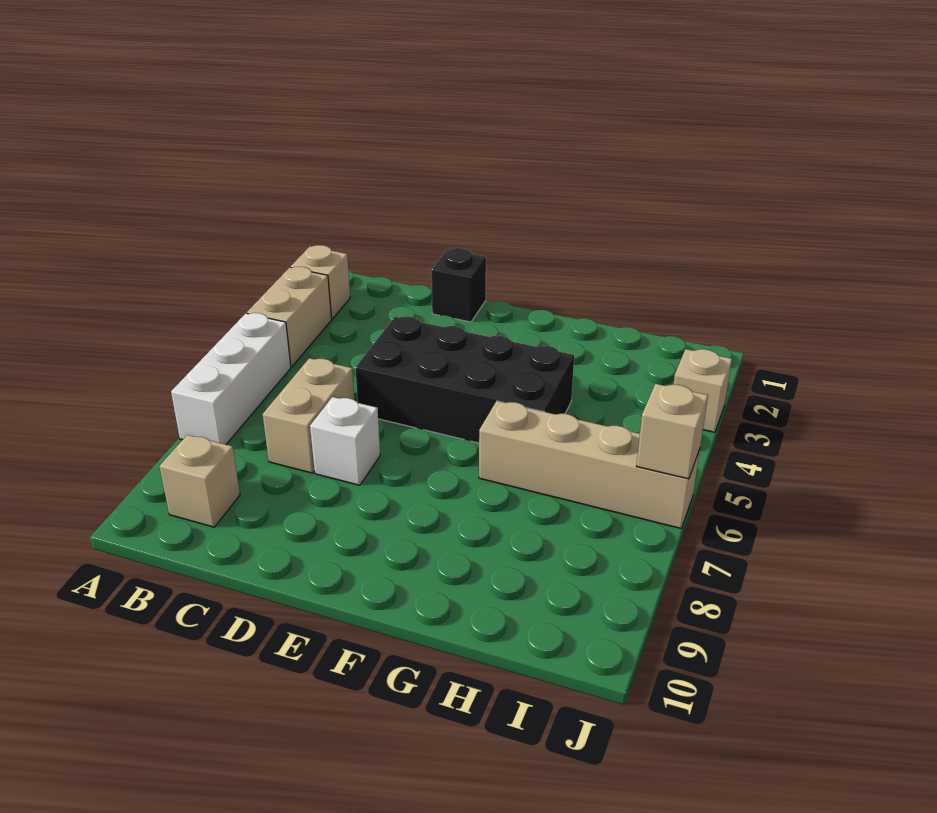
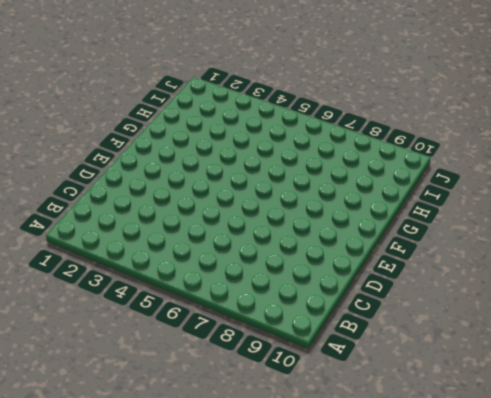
none -> tan 1x1 brick [291,245,350,319]
none -> tan 1x2 brick [247,267,332,367]

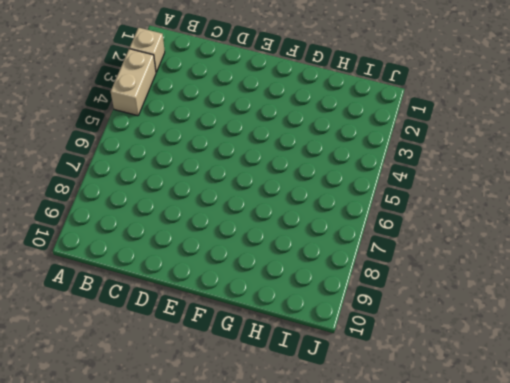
none -> white 1x3 brick [171,313,291,444]
none -> tan 1x1 brick [160,435,240,527]

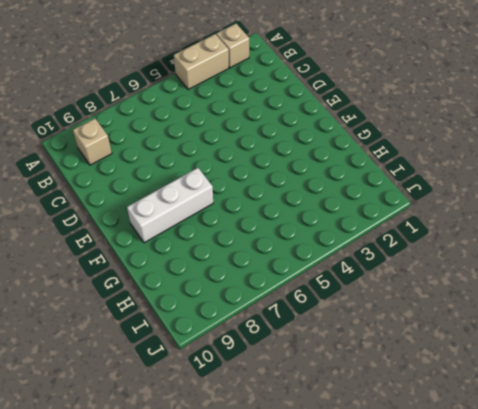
white 1x3 brick [127,168,213,243] -> white 1x3 brick moved to [171,313,291,444]
none -> tan 1x2 brick [263,358,354,473]
none -> black 1x1 brick [431,248,486,322]

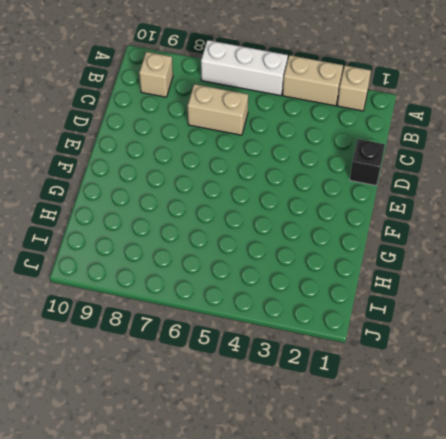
none -> black 2x4 brick [355,317,574,443]
none -> white 1x1 brick [310,397,380,485]

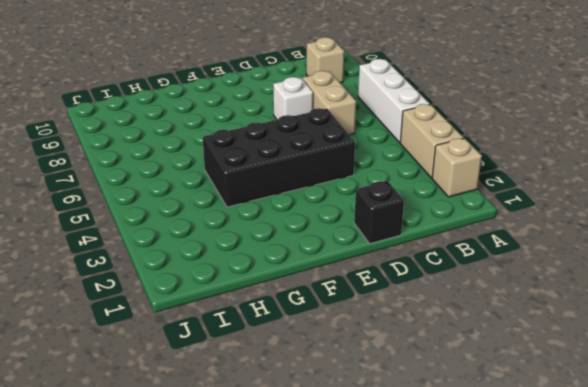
none -> tan 1x4 brick [479,401,700,528]
none -> tan 1x1 brick [673,349,732,432]

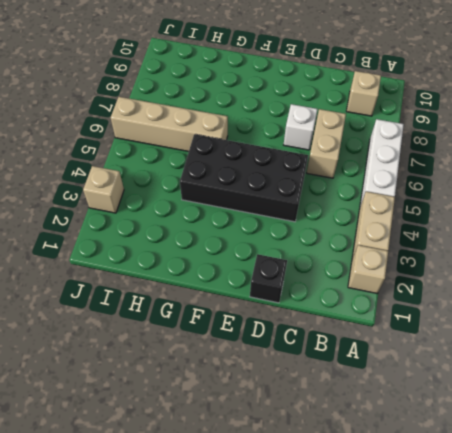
none -> tan 1x1 brick [637,384,708,479]

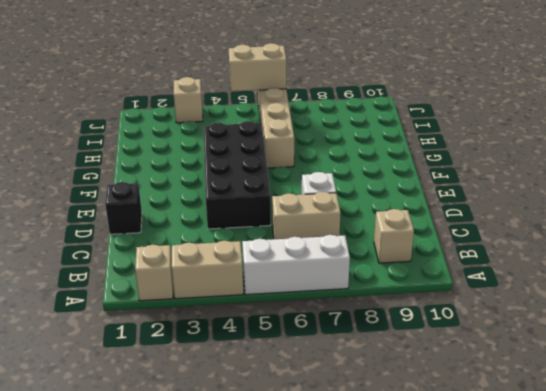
tan 1x2 brick [229,43,286,91] -> tan 1x1 brick [637,384,708,479]

